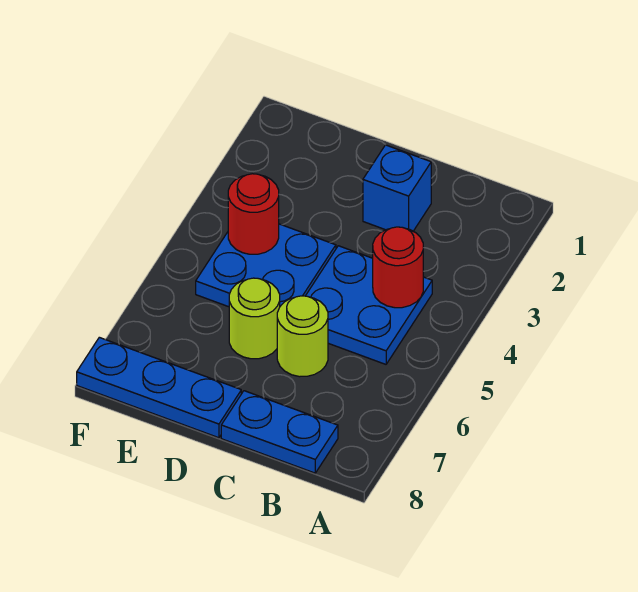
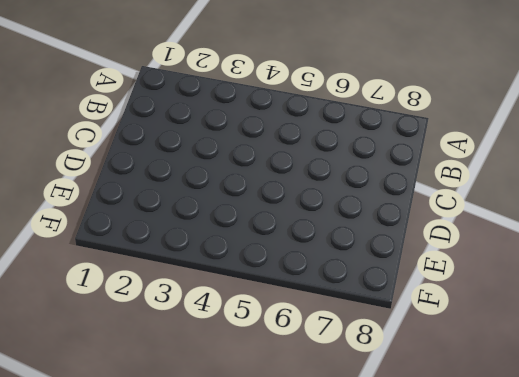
none -> blue 2x2 plate [306,246,432,364]
none -> blue 1x2 plate [221,391,338,473]

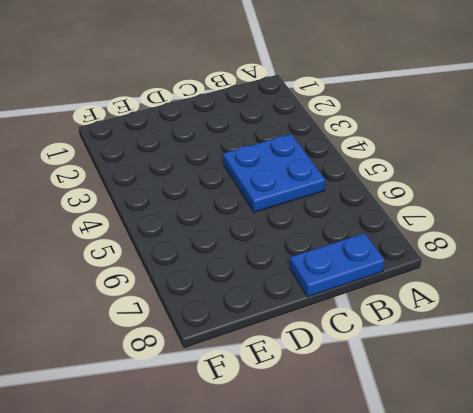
none -> blue 1x1 brick [363,145,431,231]
none -> lime 1x1 round brick [277,296,328,377]

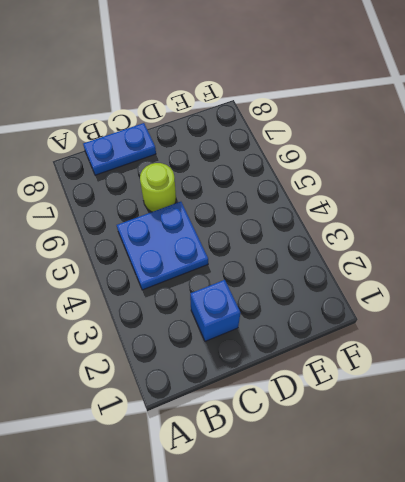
none -> blue 2x2 plate [196,224,336,307]
none -> lime 1x1 round brick [229,278,280,359]

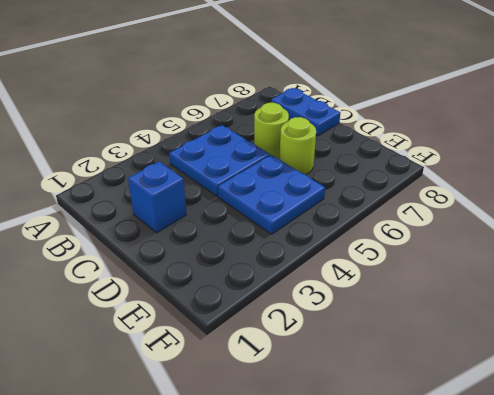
none -> blue 1x3 plate [77,337,241,438]
none -> red 1x1 round brick [373,227,423,308]

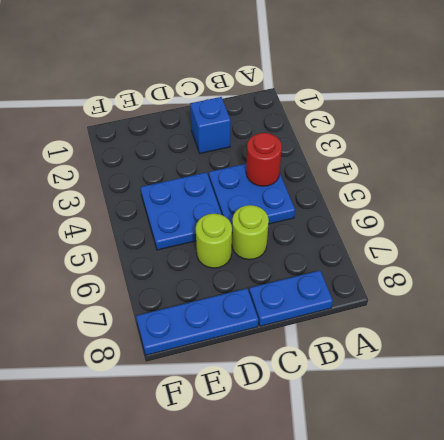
none -> red 1x1 round brick [228,174,279,254]

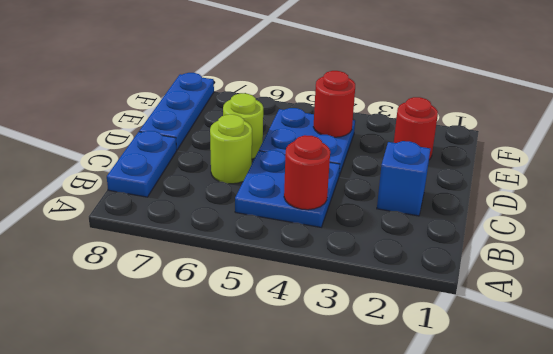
red 1x1 round brick [394,97,438,160] -> none

